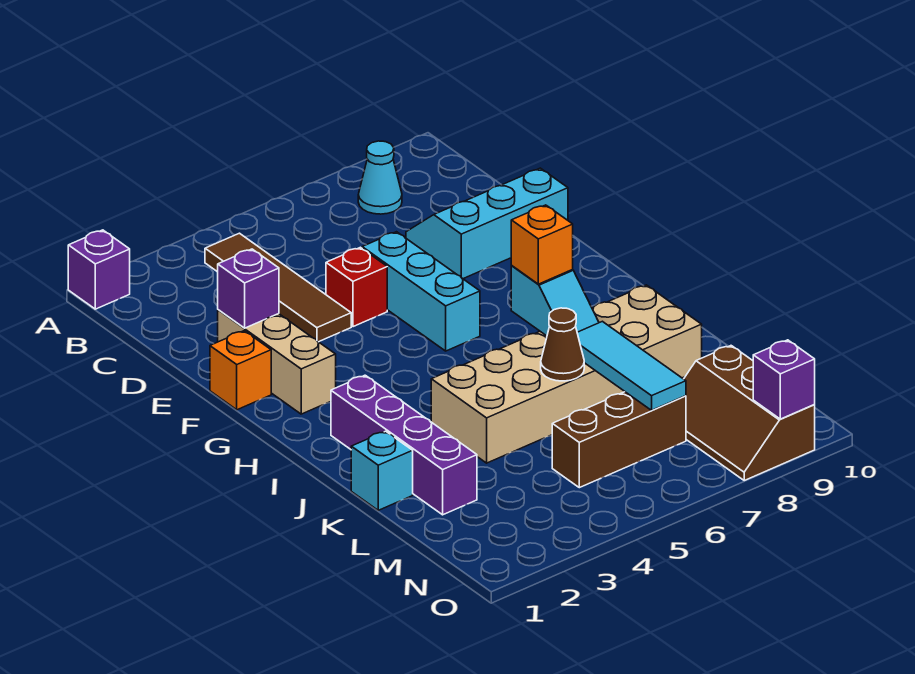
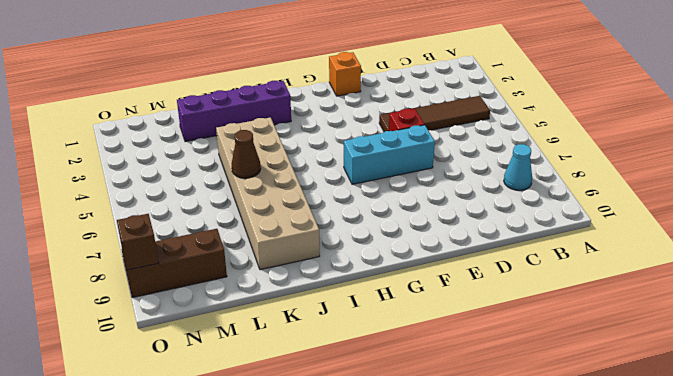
brown 1x1 brick [117,214,159,270] -> purple 1x1 brick [753,340,815,419]
none -> purple 1x1 brick [68,230,130,309]
none -> cyan 2x3 slope [406,168,568,279]
none -> tan 1x3 brick [218,310,336,414]

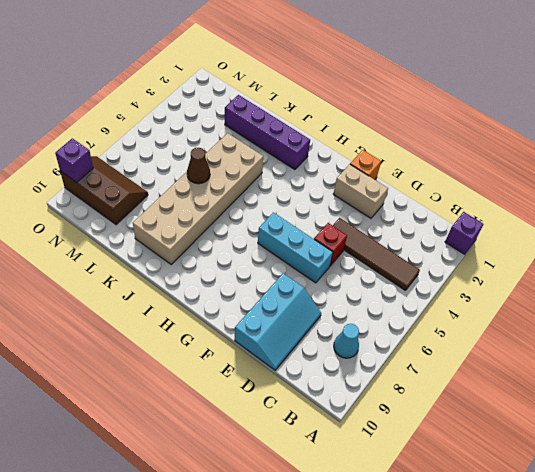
tan 1x2 brick [333,164,388,218] -> tan 1x3 brick [218,310,336,414]
none -> cyan 1x1 brick [351,431,413,510]
none -> brown 1x3 brick [552,392,686,488]
none -> purple 1x1 brick [218,249,279,328]

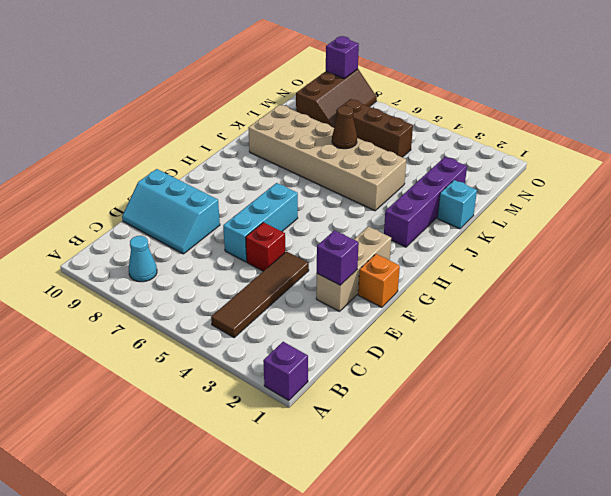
none -> cyan 1x2 slope [511,266,599,336]
none -> cyan 1x3 tile [577,321,686,410]
none -> orange 1x1 brick [511,205,573,284]

